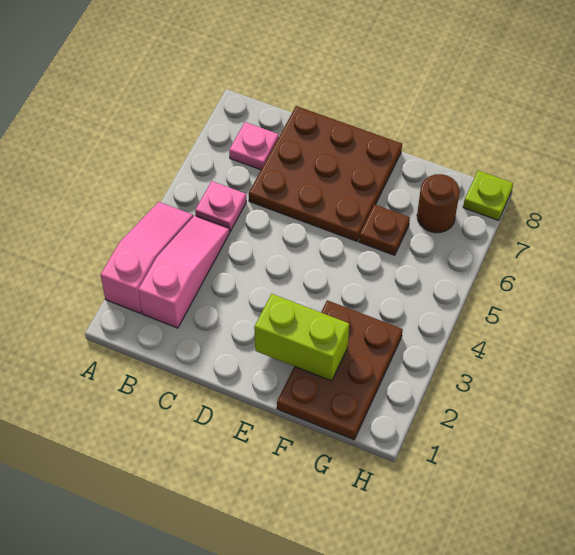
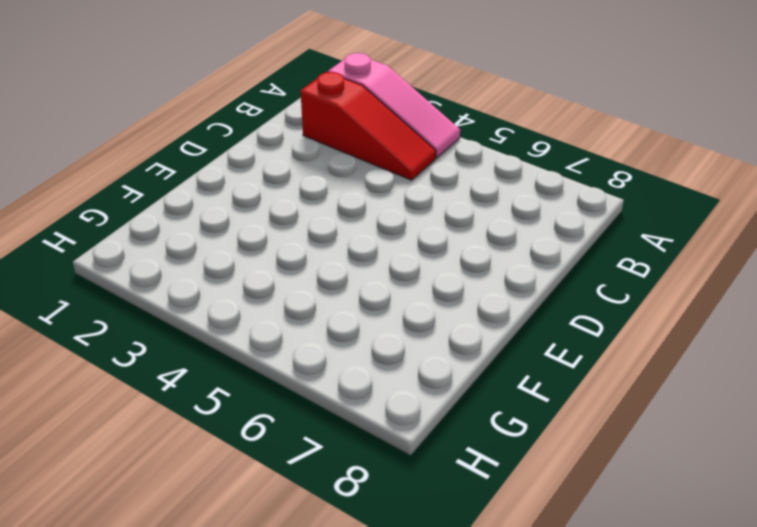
red 1x3 slope [301,72,436,180] -> pink 1x3 slope [138,215,230,328]
none -> pink 1x1 plate [195,181,246,231]
none -> pink 1x1 plate [229,122,279,170]

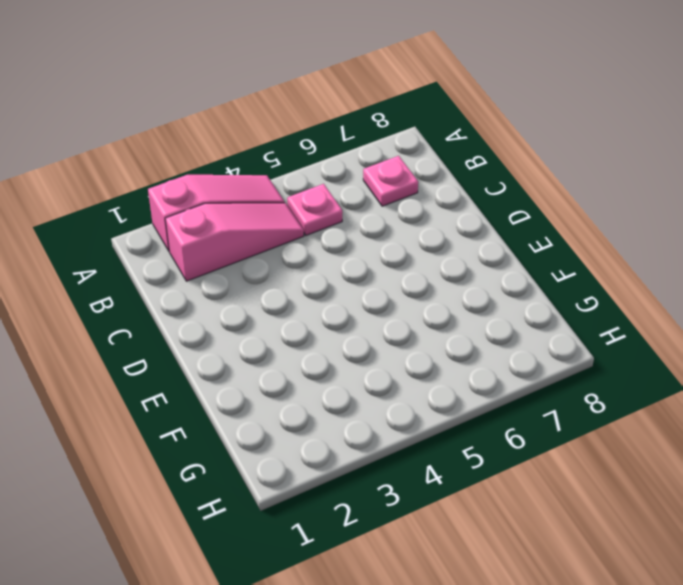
none -> brown 3x3 plate [249,106,402,241]
none -> brown 2x3 plate [277,300,403,440]

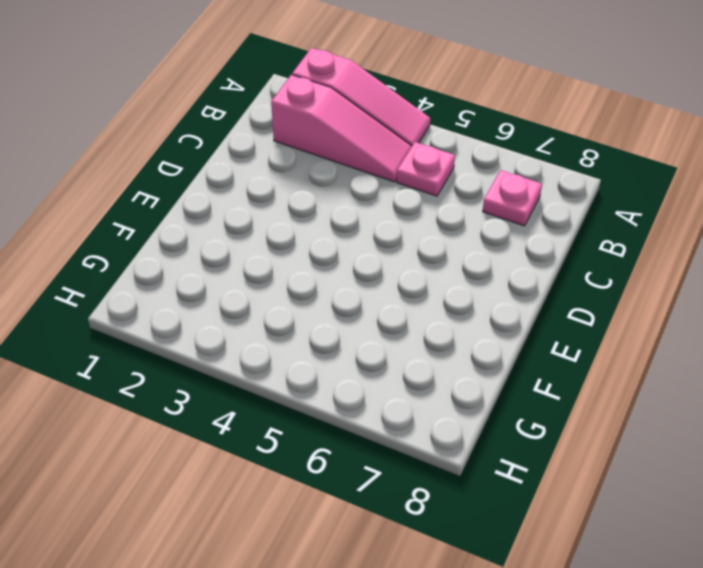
none -> brown 3x3 plate [249,106,402,241]
none -> brown 2x3 plate [277,300,403,440]

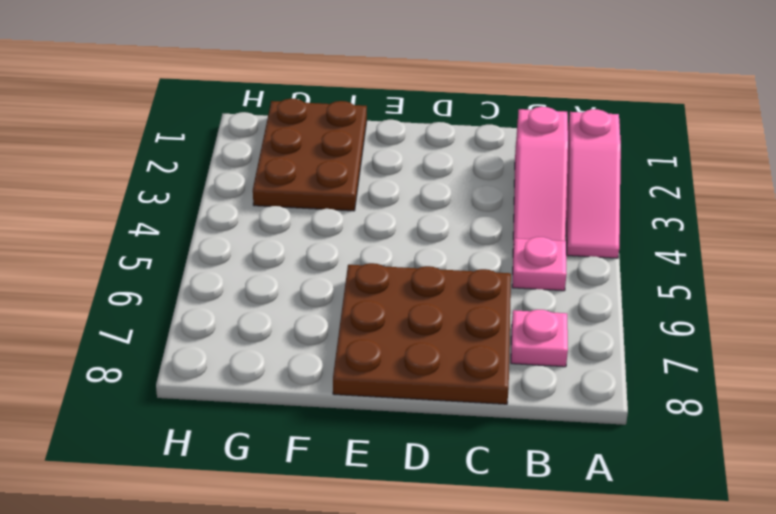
none -> brown 1x1 plate [359,204,410,255]
none -> brown 1x1 round brick [417,174,460,233]

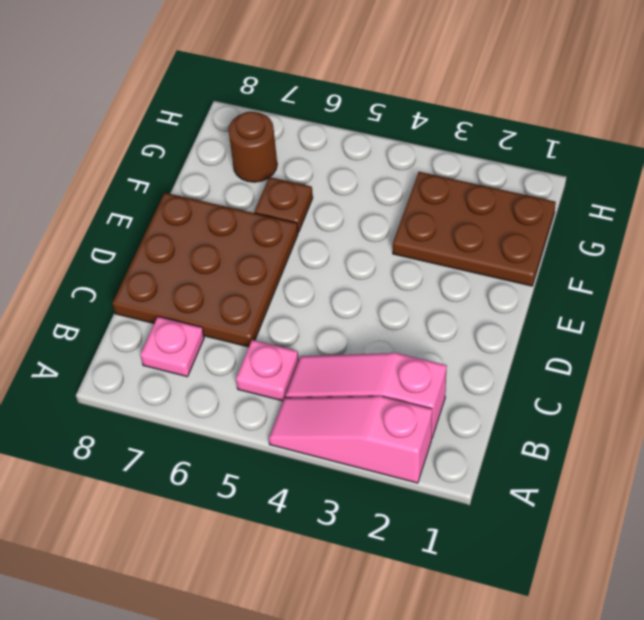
none -> lime 1x1 plate [463,171,513,221]
none -> lime 1x2 brick [254,294,349,381]

